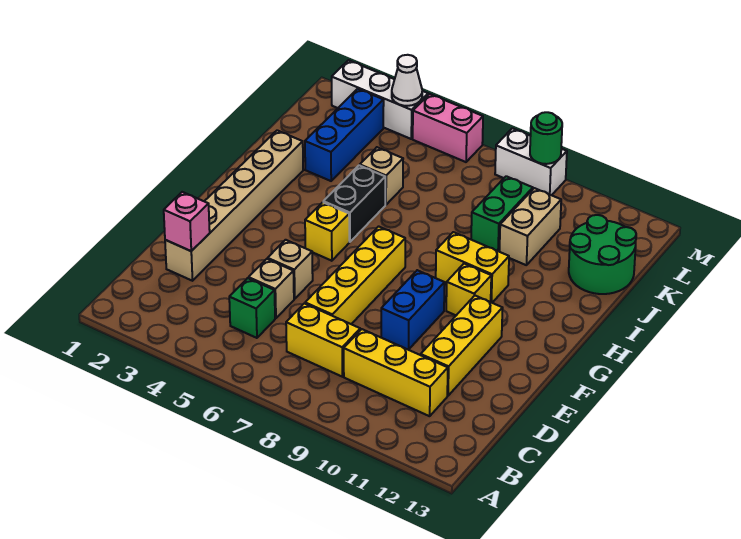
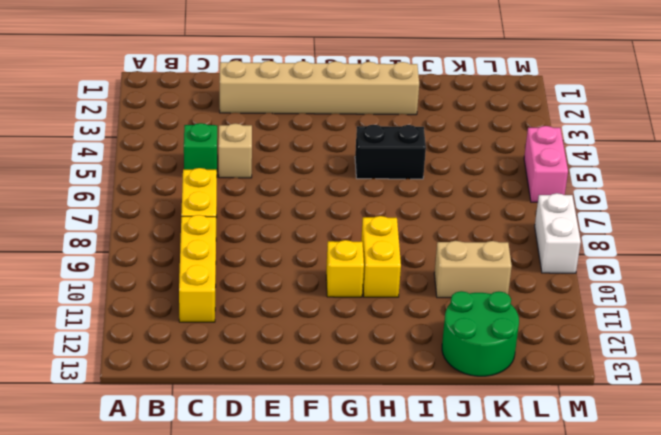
none -> yellow 1x4 brick [305,226,405,324]
none -> yellow 1x3 brick [421,296,503,396]
none -> tan 1x1 brick [268,240,313,299]

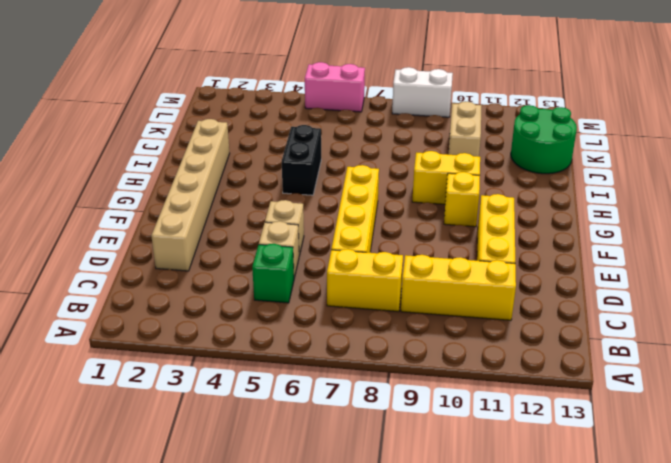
none -> blue 1x2 brick [381,270,445,350]
none -> yellow 1x1 brick [305,202,349,261]
none -> blue 1x3 brick [305,89,384,181]

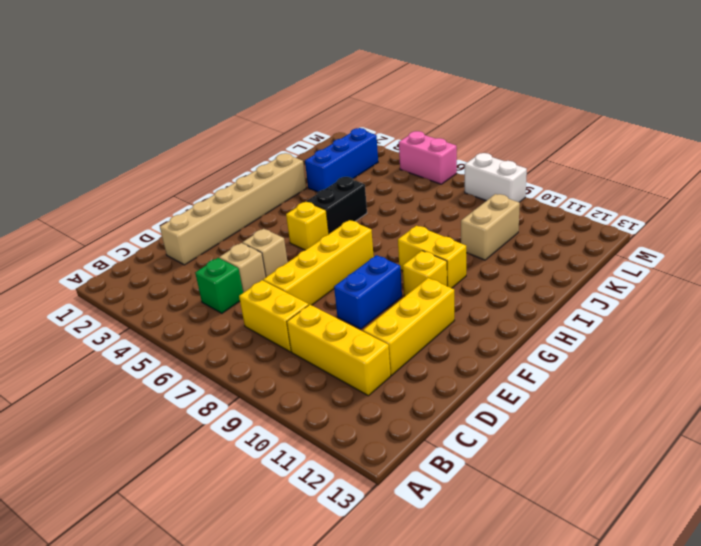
none -> tan 1x1 brick [360,147,403,205]
none -> green 1x2 brick [471,176,533,251]
none -> green 2x2 round brick [569,215,636,294]

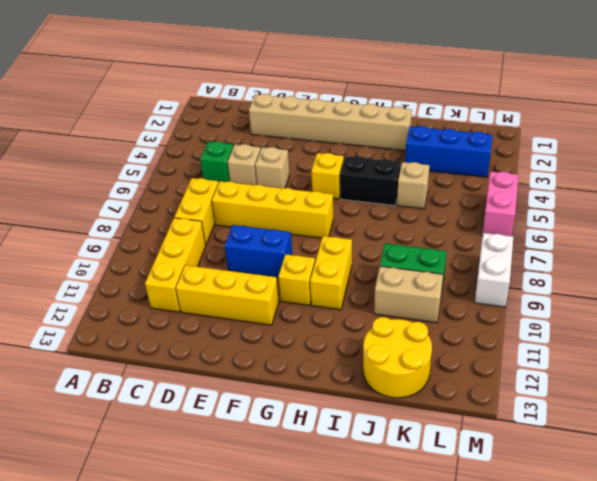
yellow 2x2 round brick [363,317,432,398] -> green 2x2 round brick [569,215,636,294]
none -> white 1x3 brick [332,60,428,139]
none -> pink 1x1 brick [164,192,210,251]
none -> white 1x1 cone [392,55,422,106]

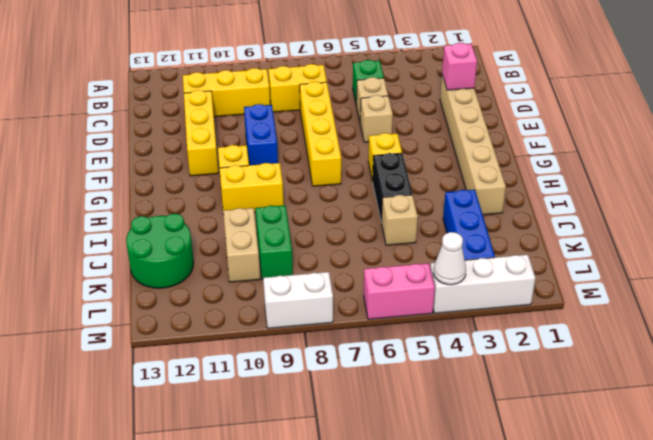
none -> green 1x1 round brick [530,112,562,164]

